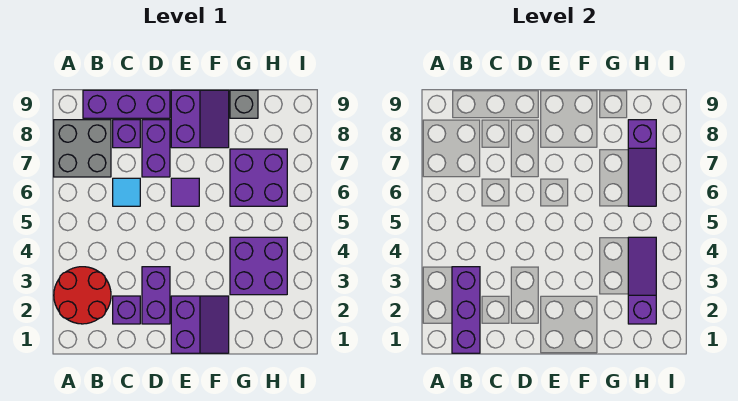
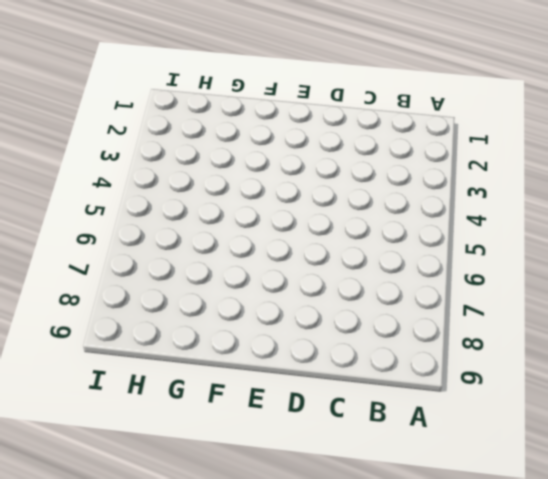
none -> red 2x2 round brick [54,267,111,324]
none -> grey 2x2 brick [54,120,111,177]
none -> purple 1x3 brick [83,90,170,118]

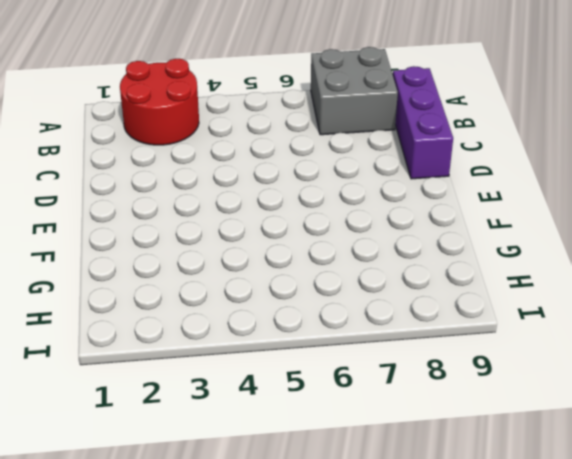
none -> purple 1x1 brick [113,296,140,324]
none -> cyan 1x1 tile [113,178,140,206]
none -> purple 1x1 brick [113,120,140,148]

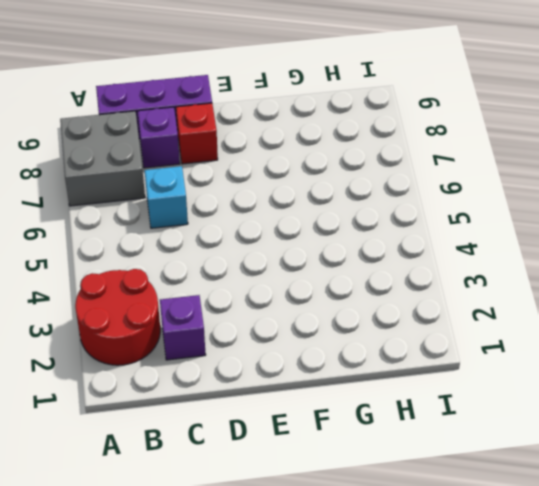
cyan 1x1 brick [145,166,188,228] -> cyan 1x1 tile [113,178,140,206]
red 1x1 brick [176,103,218,164] -> purple 1x2 brick [142,120,170,177]
none -> purple 1x2 brick [142,267,170,324]
none -> purple 2x2 slope [171,296,229,353]
none -> purple 1x1 tile [171,178,199,206]

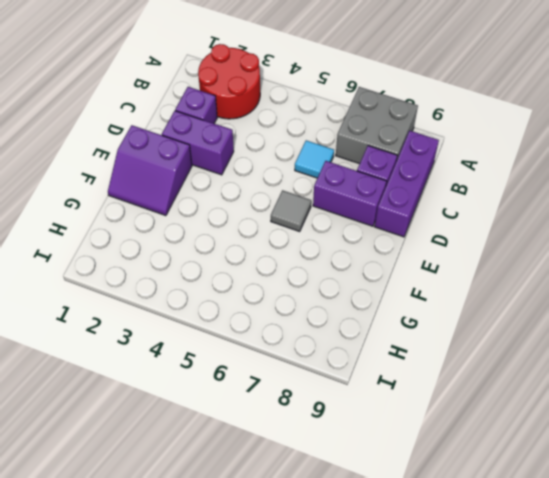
grey 1x1 tile [271,190,311,231] -> purple 1x1 tile [171,178,199,206]
none -> purple 2x2 slope [171,90,229,148]
none -> purple 2x2 brick [230,237,287,295]
none -> purple 2x2 brick [230,149,287,206]

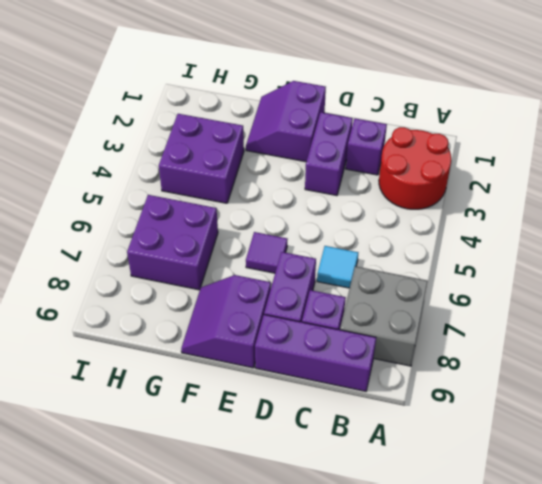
none -> grey 1x1 brick [230,90,258,118]
none -> purple 1x3 brick [452,267,480,353]
none -> purple 1x3 slope [628,237,656,324]

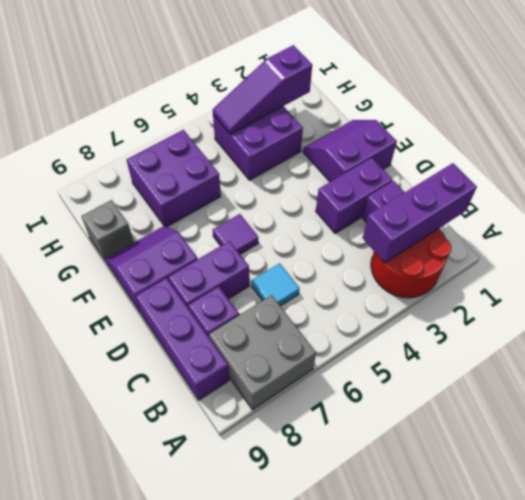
none -> purple 1x3 slope [628,120,656,206]

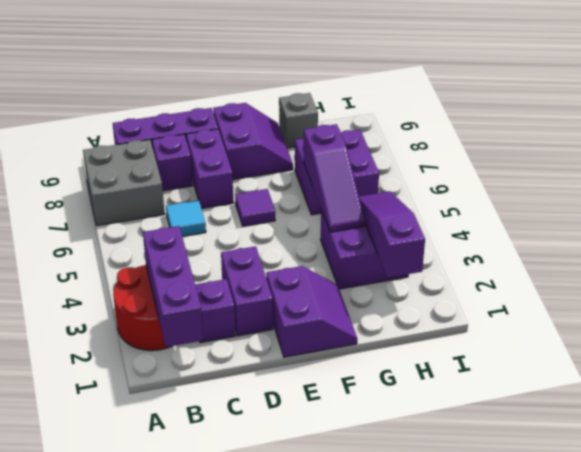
purple 1x3 slope [304,124,365,232] -> purple 1x3 slope moved to [628,120,656,206]

